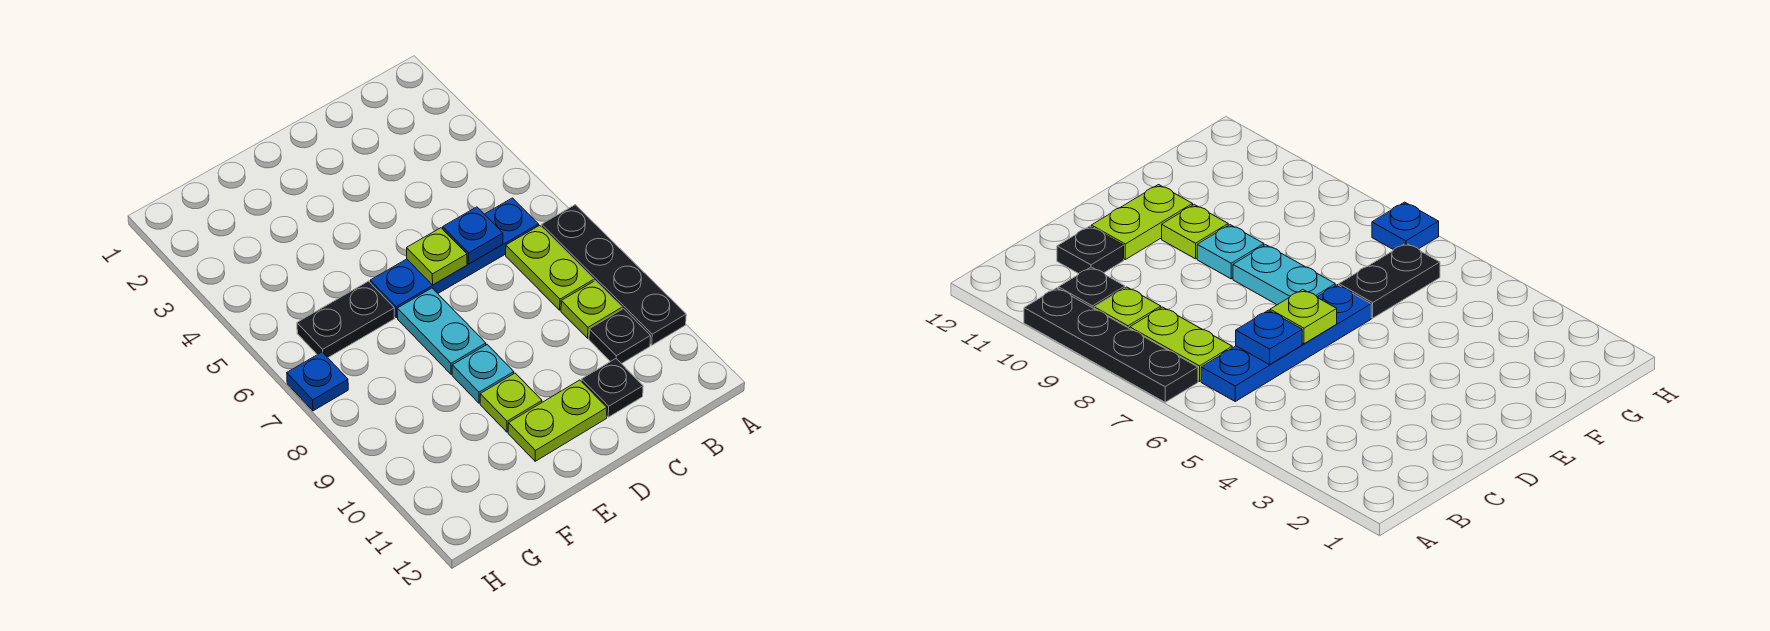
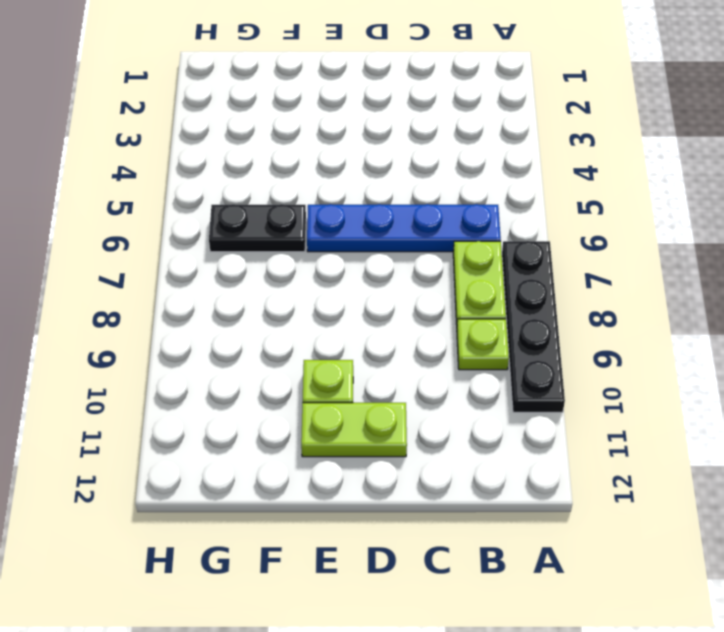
none -> black 1x1 plate [589,309,651,364]
none -> black 1x1 plate [581,359,643,417]
none -> cyan 1x2 plate [397,288,486,374]

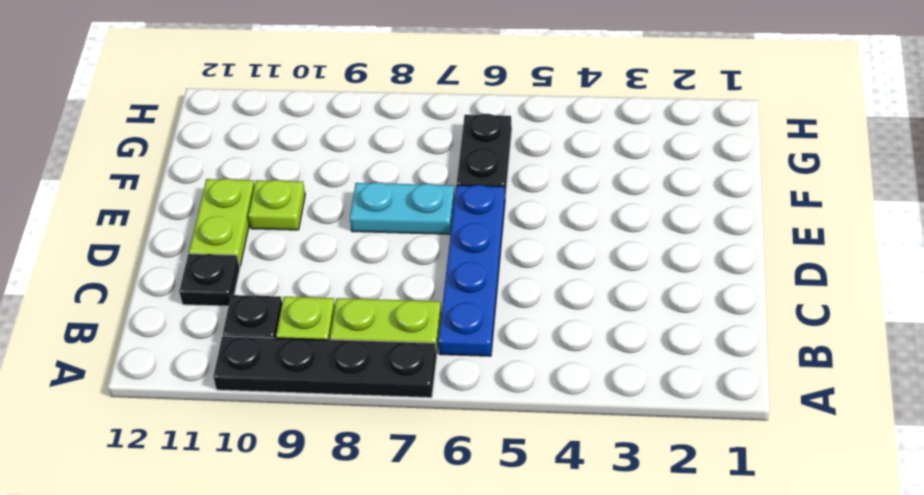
none -> cyan 1x1 plate [452,345,514,403]
none -> blue 1x1 plate [287,352,348,411]
none -> blue 1x1 plate [443,207,503,264]

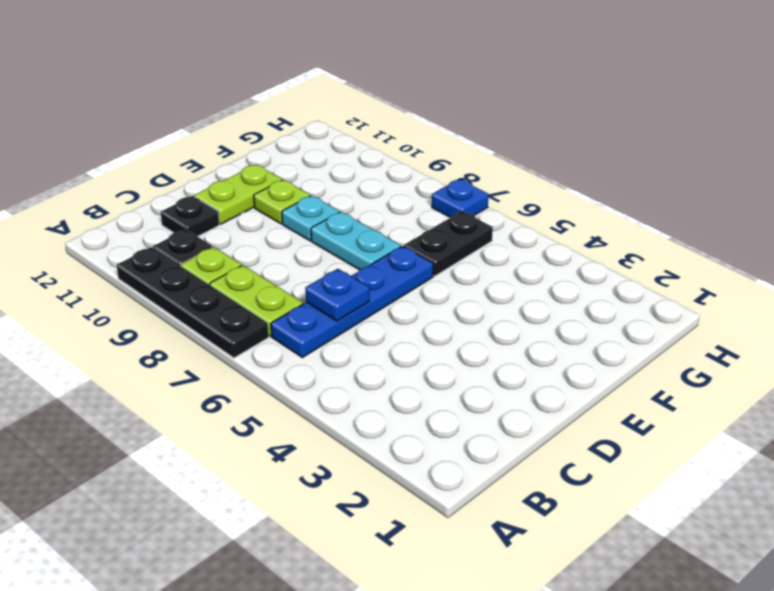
none -> lime 1x1 plate [407,228,467,285]

